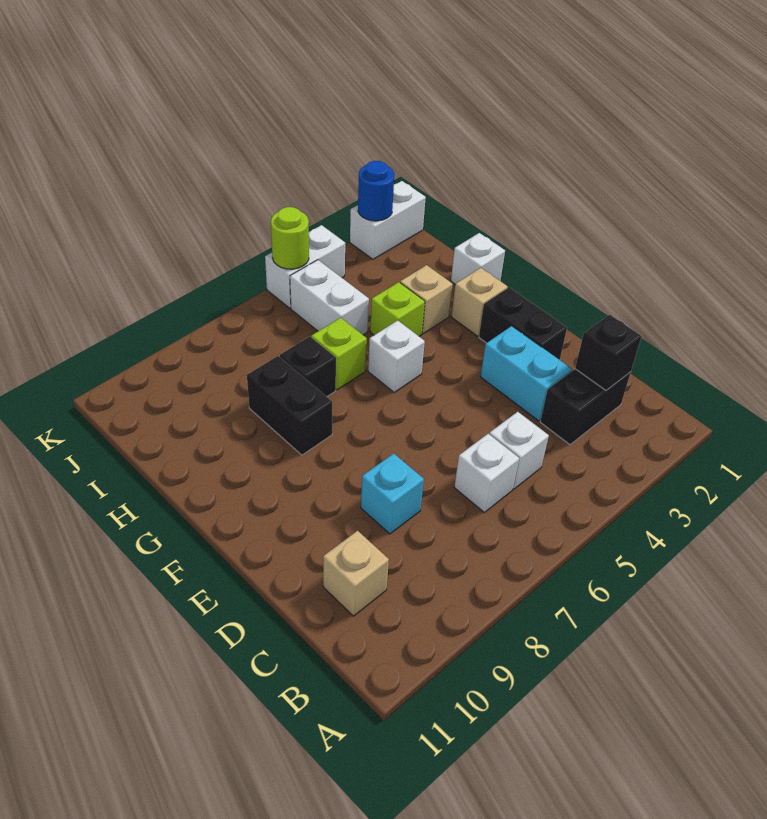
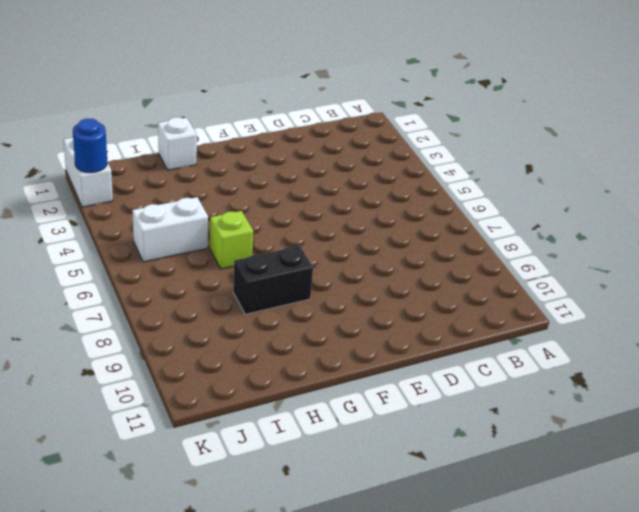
none -> black 1x2 brick [540,369,631,445]
none -> white 1x1 brick [489,412,549,489]
none -> white 1x1 brick [454,434,519,512]

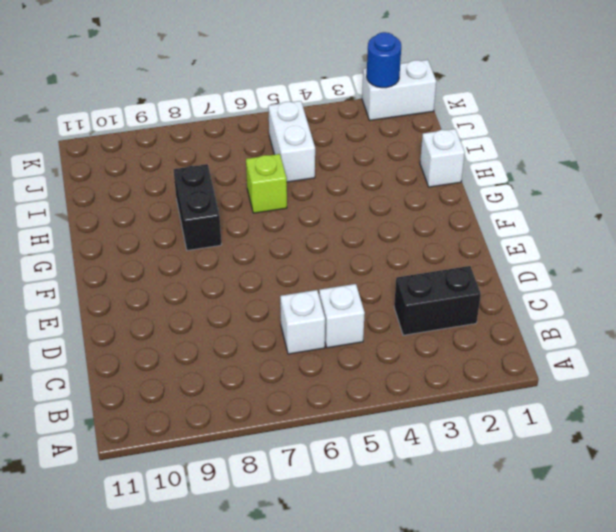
none -> tan 1x1 brick [323,531,389,616]
none -> cyan 1x2 brick [481,326,572,421]
none -> cyan 1x1 brick [361,453,424,534]

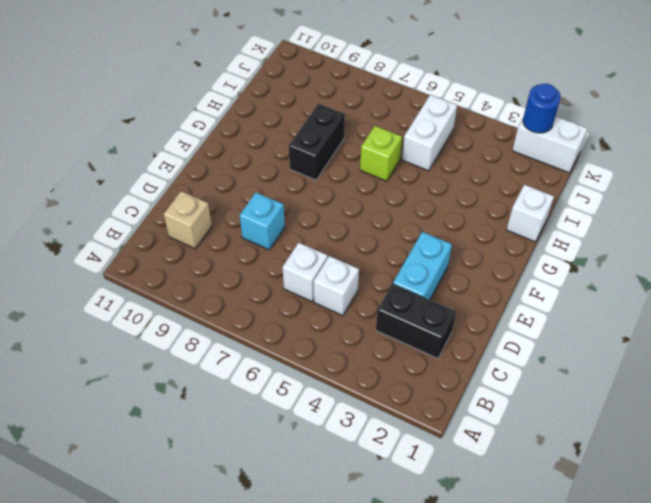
none -> black 1x2 brick [479,287,567,360]
none -> tan 1x1 brick [451,268,508,336]
none -> white 1x1 brick [368,320,425,392]

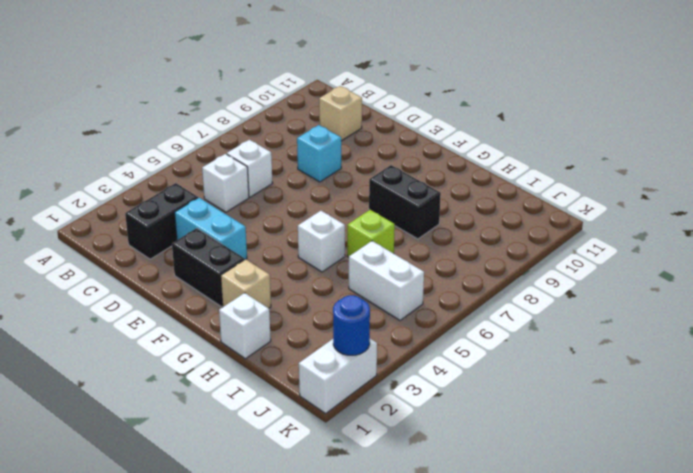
none -> tan 1x1 brick [400,265,453,333]
none -> lime 1x1 brick [370,282,425,336]
none -> black 1x1 brick [280,337,336,397]

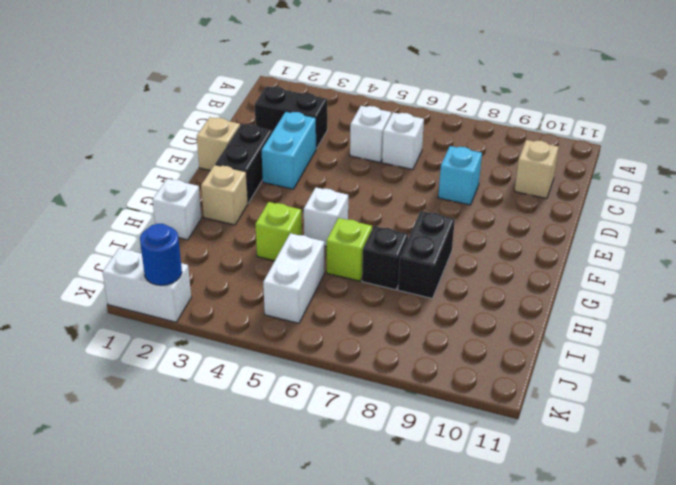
tan 1x1 brick [197,117,240,171] -> tan 1x1 brick moved to [400,265,453,333]
none -> white 1x2 brick [265,225,345,308]
none -> black 1x1 brick [575,315,642,390]
none -> lime 1x1 round brick [271,207,309,269]

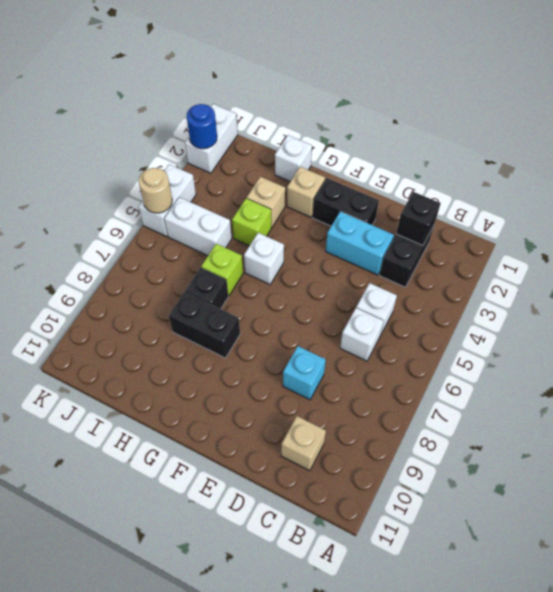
tan 1x1 round brick [139,168,172,213] -> lime 1x1 round brick [271,207,309,269]

